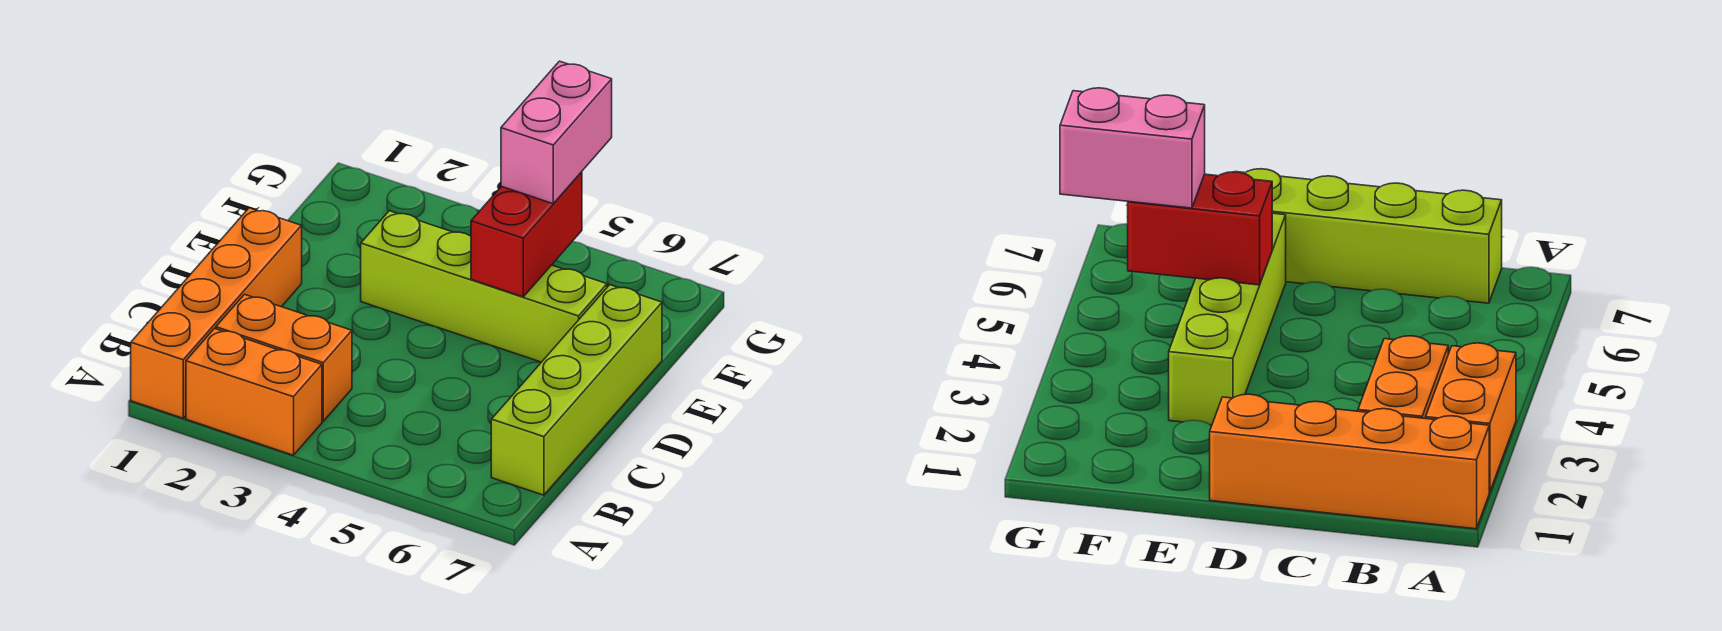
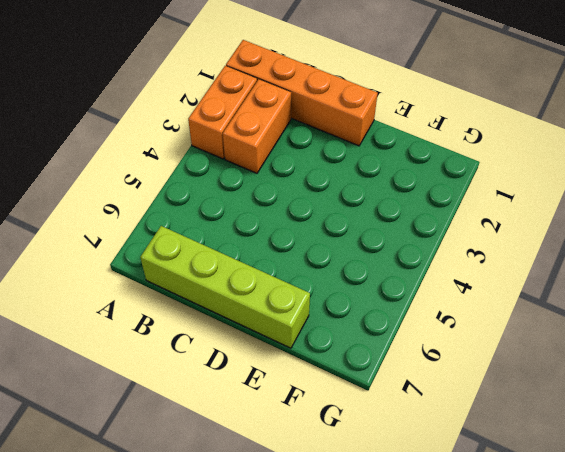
none -> lime 1x4 brick [361,211,607,362]
none -> red 1x2 brick [471,172,582,297]

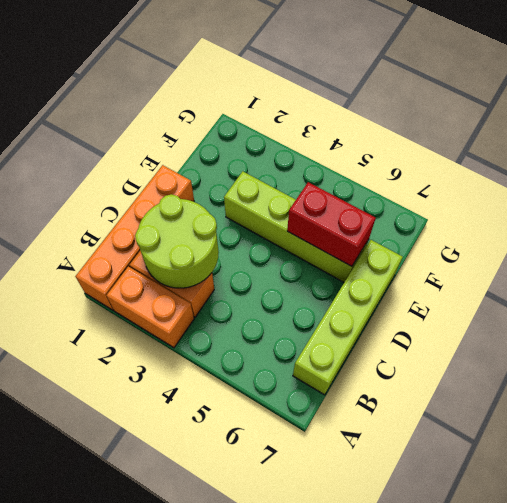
lime 2x2 round brick [135,194,219,288] -> none
red 1x2 brick [287,182,376,266] -> red 1x2 brick turned to [471,172,582,297]
none -> pink 1x2 brick [501,61,612,204]

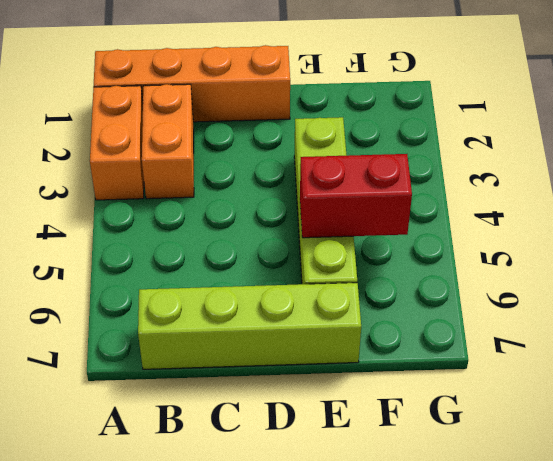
none -> pink 1x2 brick [501,61,612,204]

